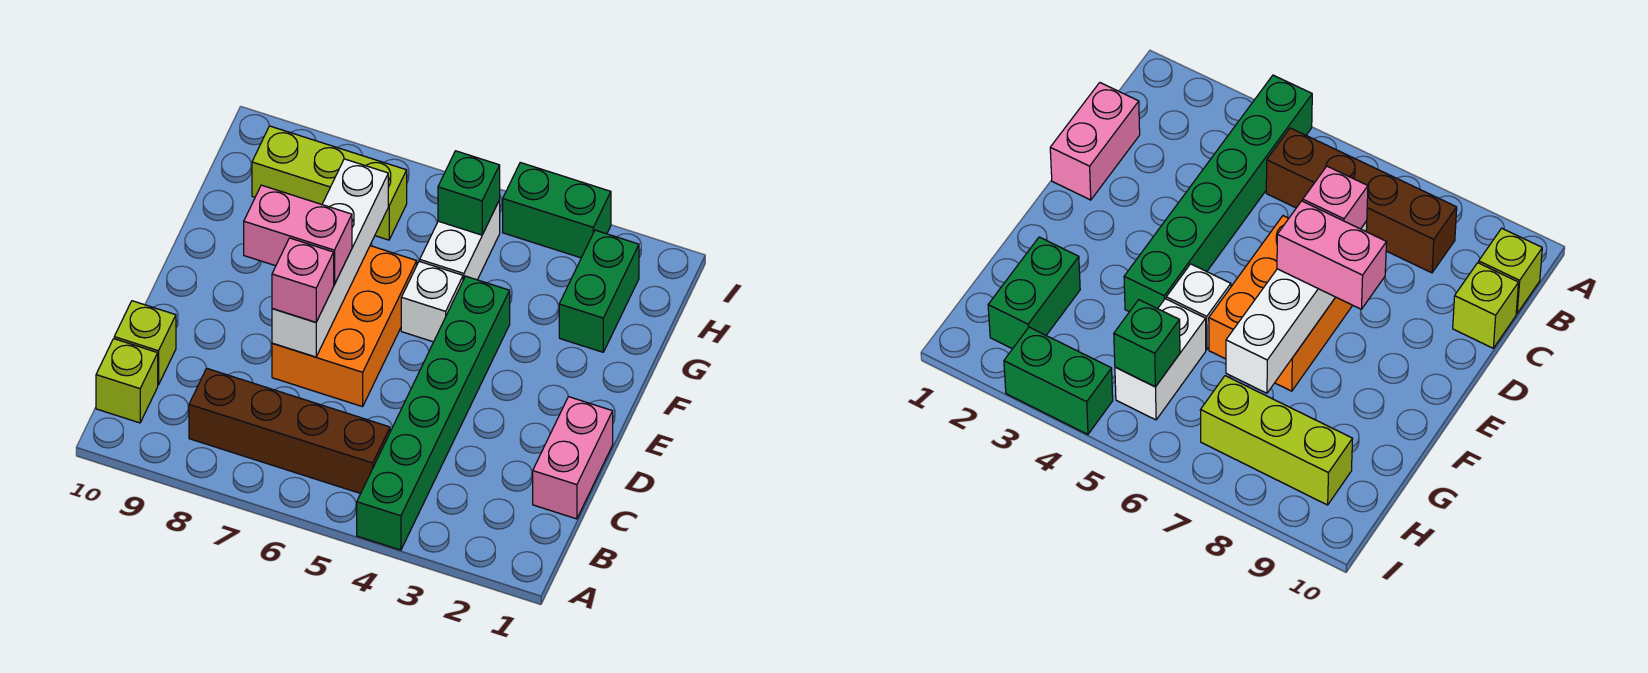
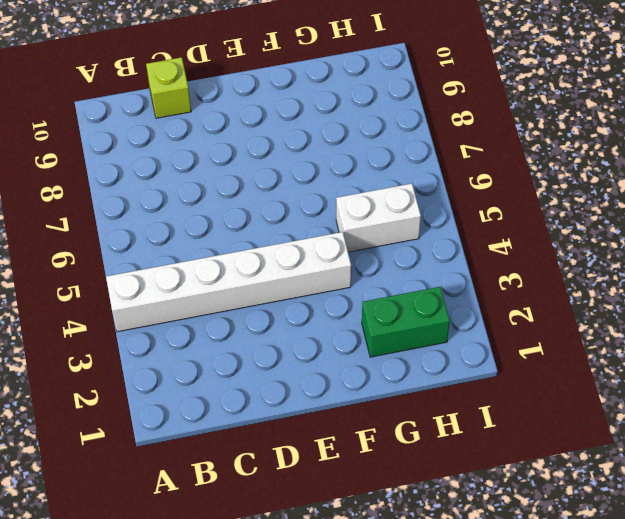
white 1x6 brick [106,232,351,332] -> green 1x6 brick [357,276,510,550]
none -> brown 1x4 brick [189,368,390,494]
none -> lime 1x1 brick [96,339,158,423]
none -> pink 1x2 brick [533,397,613,519]

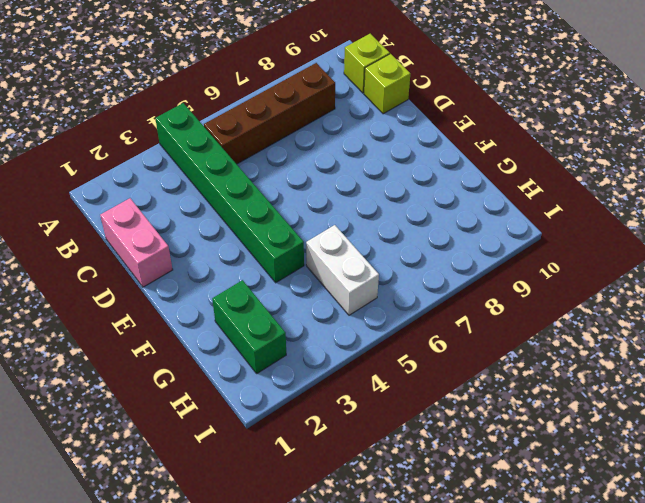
none -> orange 2x3 brick [272,246,417,407]
none -> white 1x1 brick [401,261,463,342]
none -> lime 1x3 brick [252,126,407,240]

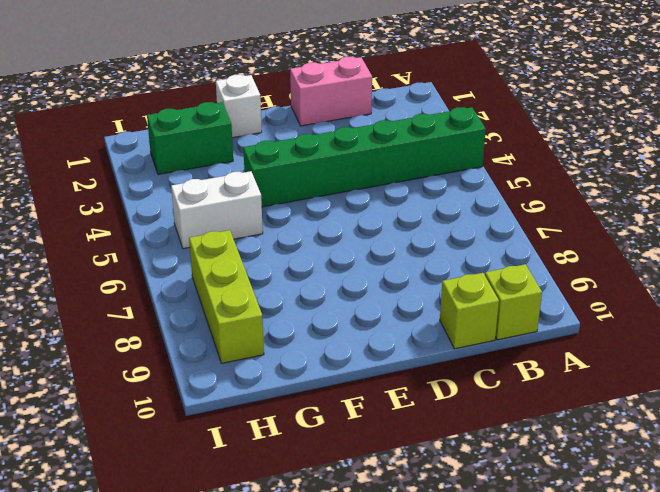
white 1x1 brick [216,75,262,138] -> white 1x1 brick moved to [401,261,463,342]
none -> brown 1x4 brick [189,368,390,494]
none -> orange 2x3 brick [272,246,417,407]
none -> green 1x2 brick [503,163,611,258]

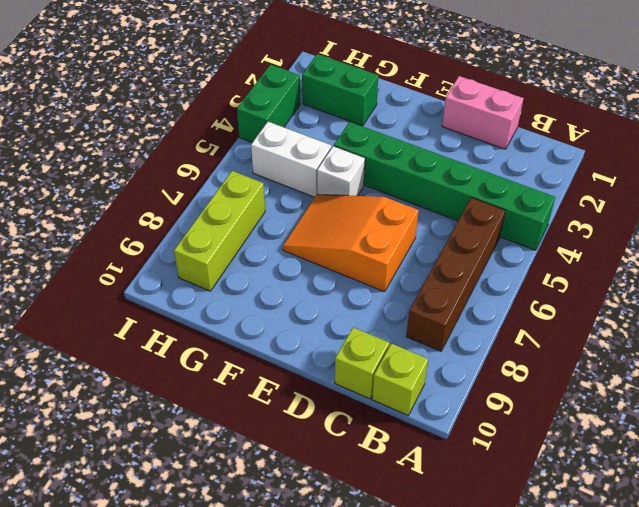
orange 2x3 slope [283,194,419,292] -> orange 2x3 brick [272,246,417,407]
none -> white 1x4 brick [272,159,388,357]
none -> green 1x1 brick [438,151,500,235]
none -> pink 1x1 brick [272,238,334,322]

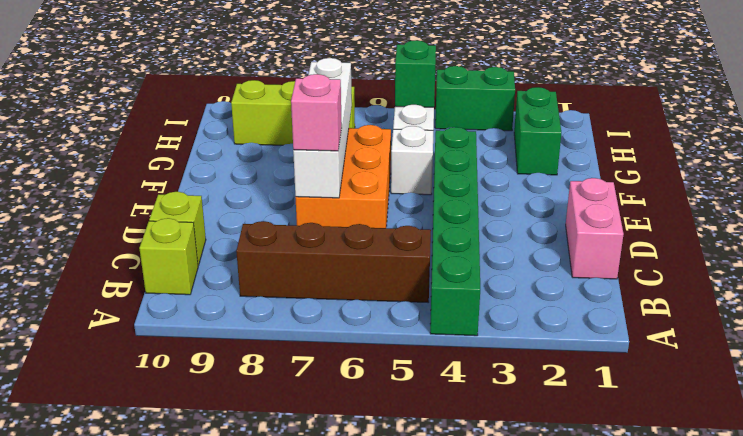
none -> pink 1x2 brick [244,185,352,284]

